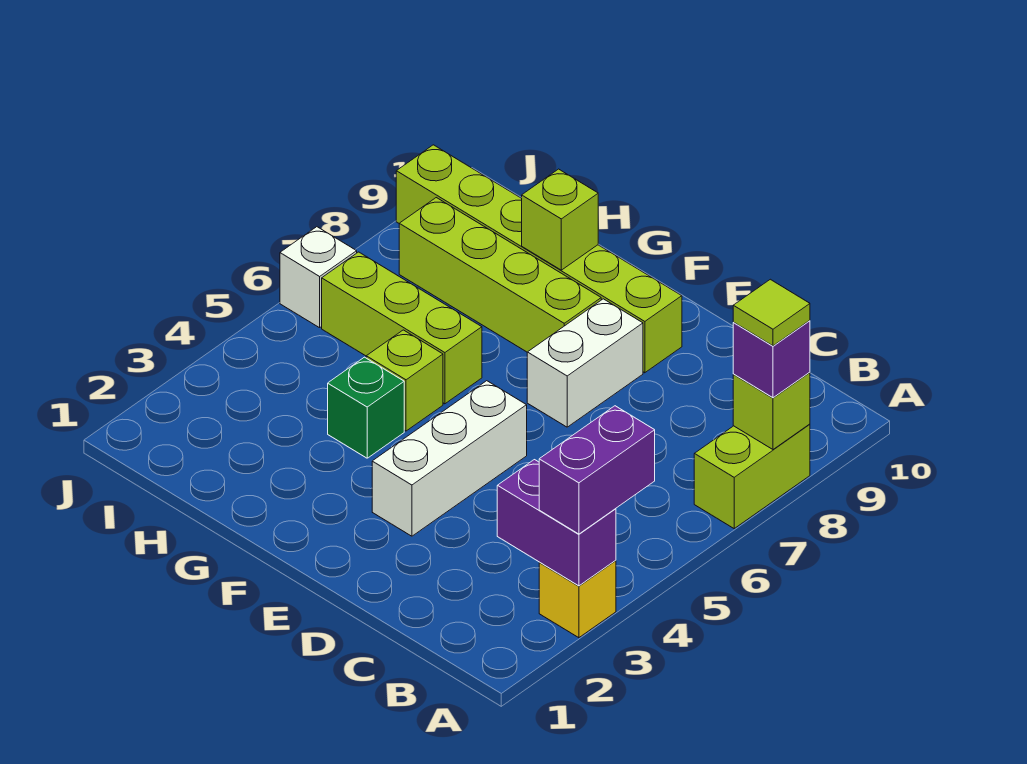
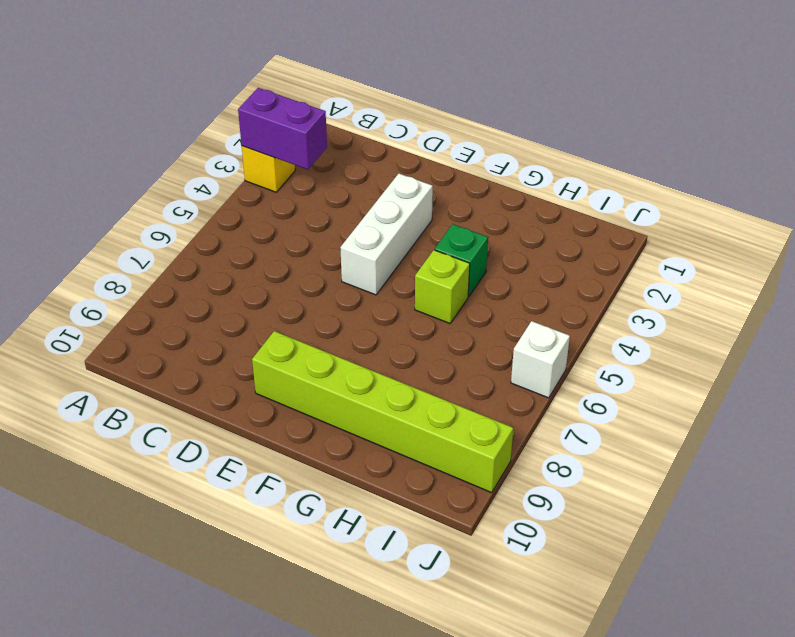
none -> lime 1x2 brick [694,424,810,528]
none -> white 1x2 brick [527,299,643,427]
none -> lime 1x4 brick [399,198,601,352]

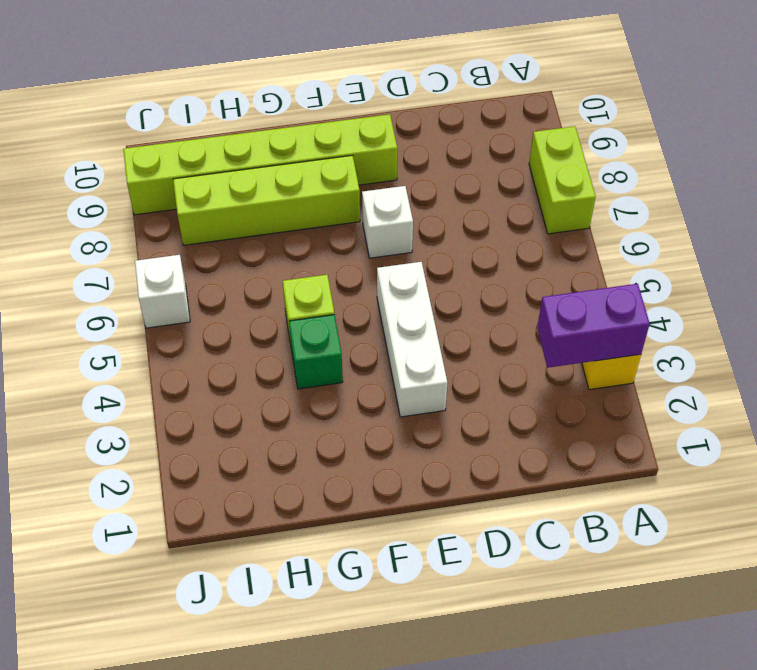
white 1x1 brick [362,186,413,258] -> white 1x2 brick [527,299,643,427]
none -> lime 1x3 brick [322,252,482,404]
none -> lime 1x1 brick [733,372,810,449]
none -> lime 1x1 brick [522,169,598,270]

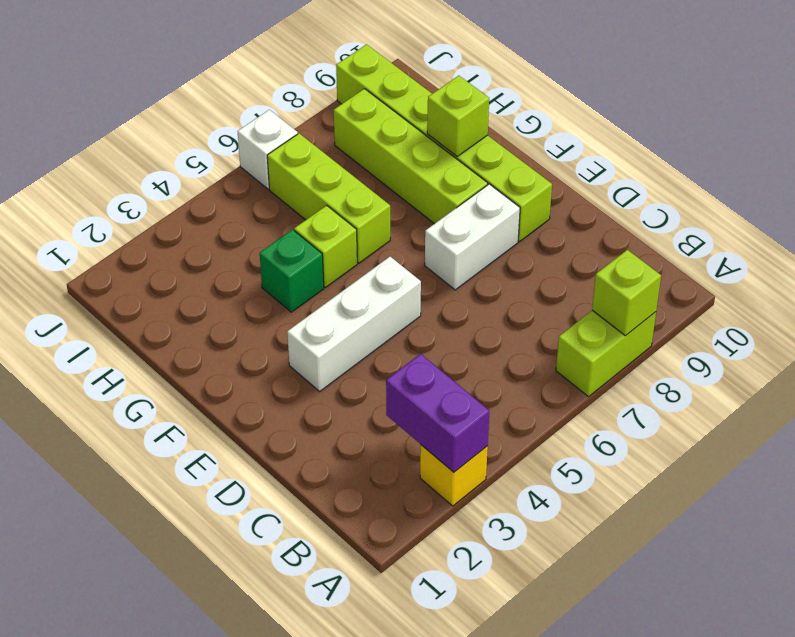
none -> purple 1x2 brick [539,406,655,534]
none -> purple 1x1 brick [733,321,810,398]
none -> lime 1x1 tile [733,279,810,346]

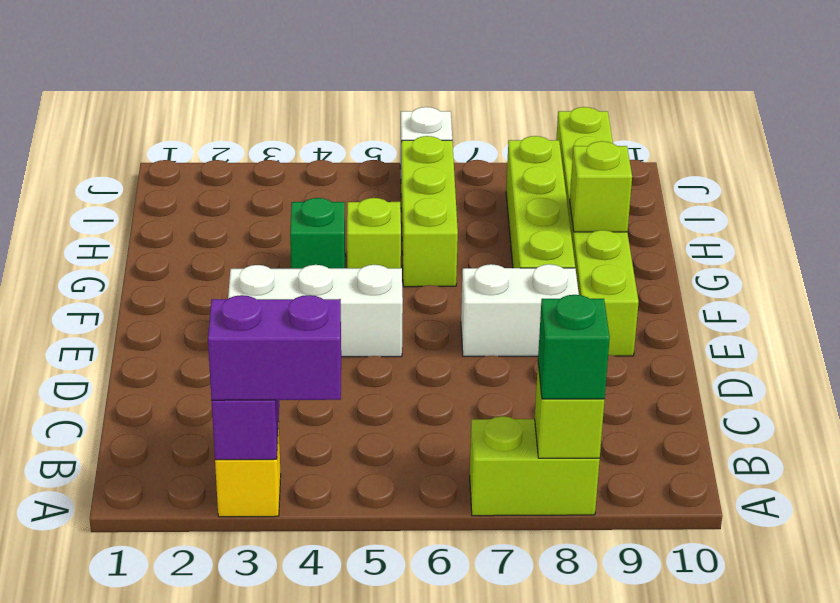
green 1x1 brick [538,295,610,399] -> purple 1x1 brick [733,321,810,398]
none -> lime 1x1 tile [733,279,810,346]

